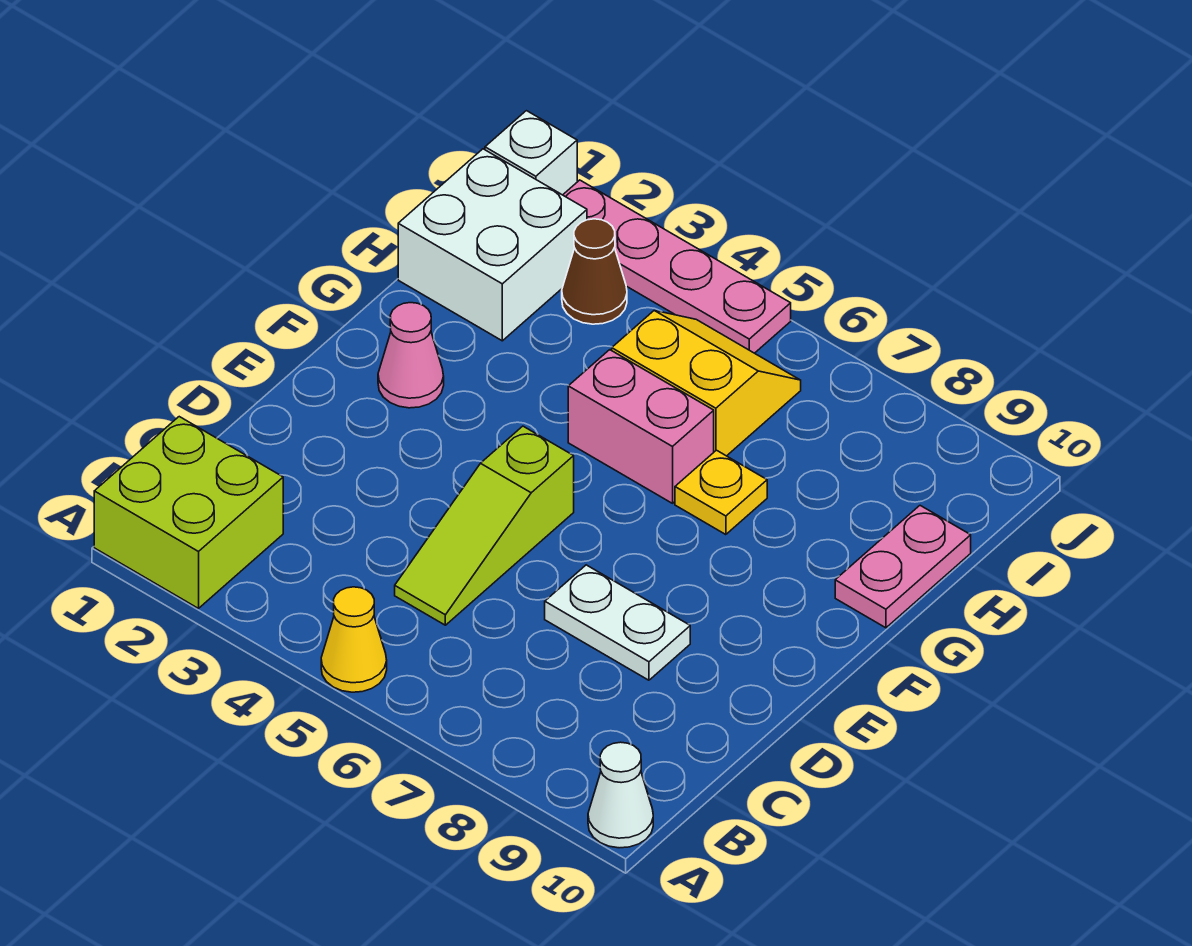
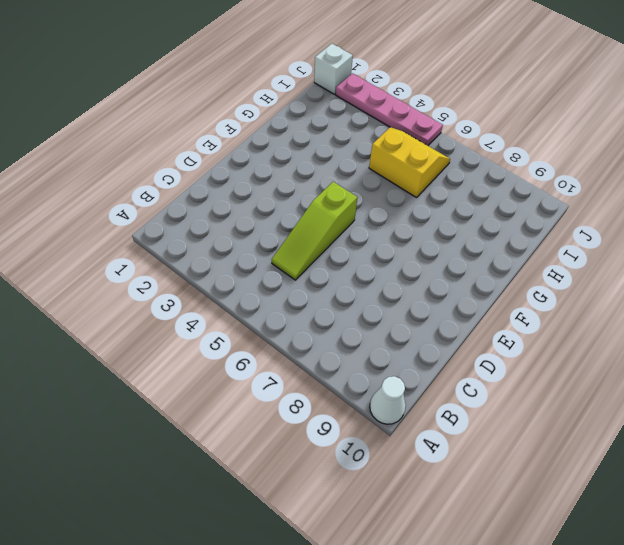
none -> lime 2x2 brick [94,417,283,608]
none -> yellow 1x1 cone [321,587,387,692]
none -> white 1x2 plate [545,565,690,680]

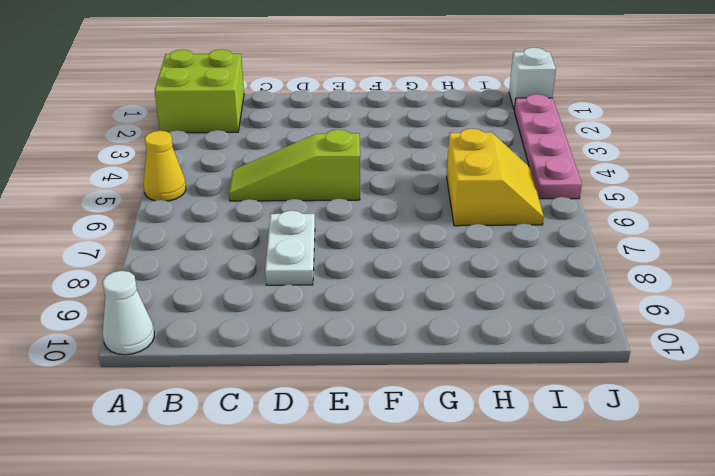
none -> pink 1x1 cone [378,303,444,408]
none -> pink 1x2 brick [568,350,714,503]
none -> yellow 1x1 plate [675,450,767,535]

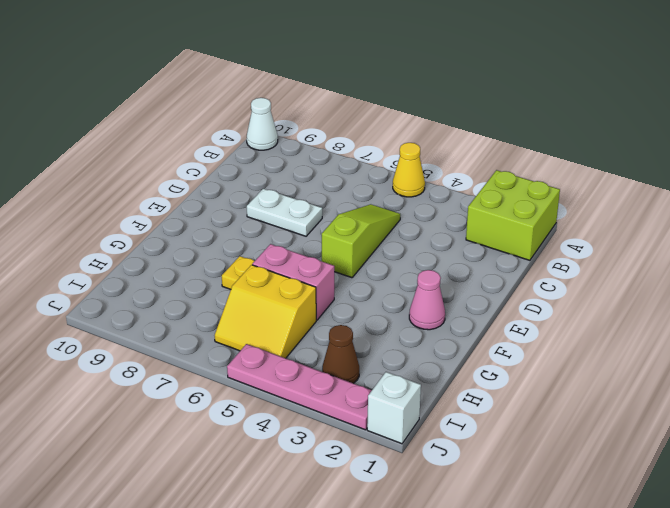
none -> pink 1x2 plate [835,506,971,628]
none -> white 2x2 brick [398,149,587,341]

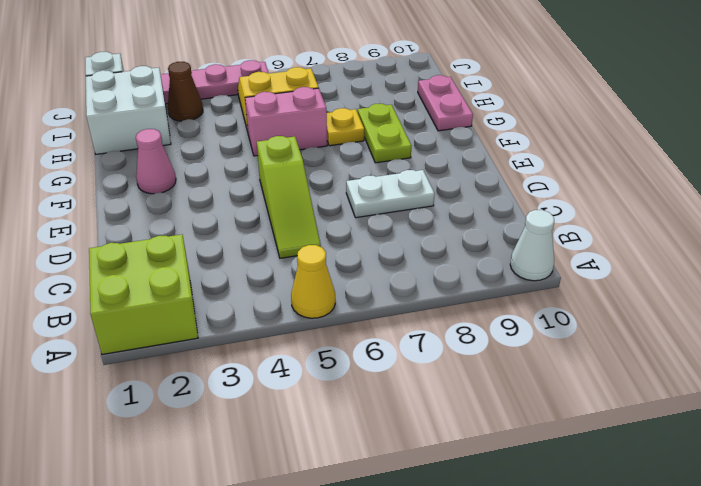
lime 1x2 plate [358,104,411,163] -> none

